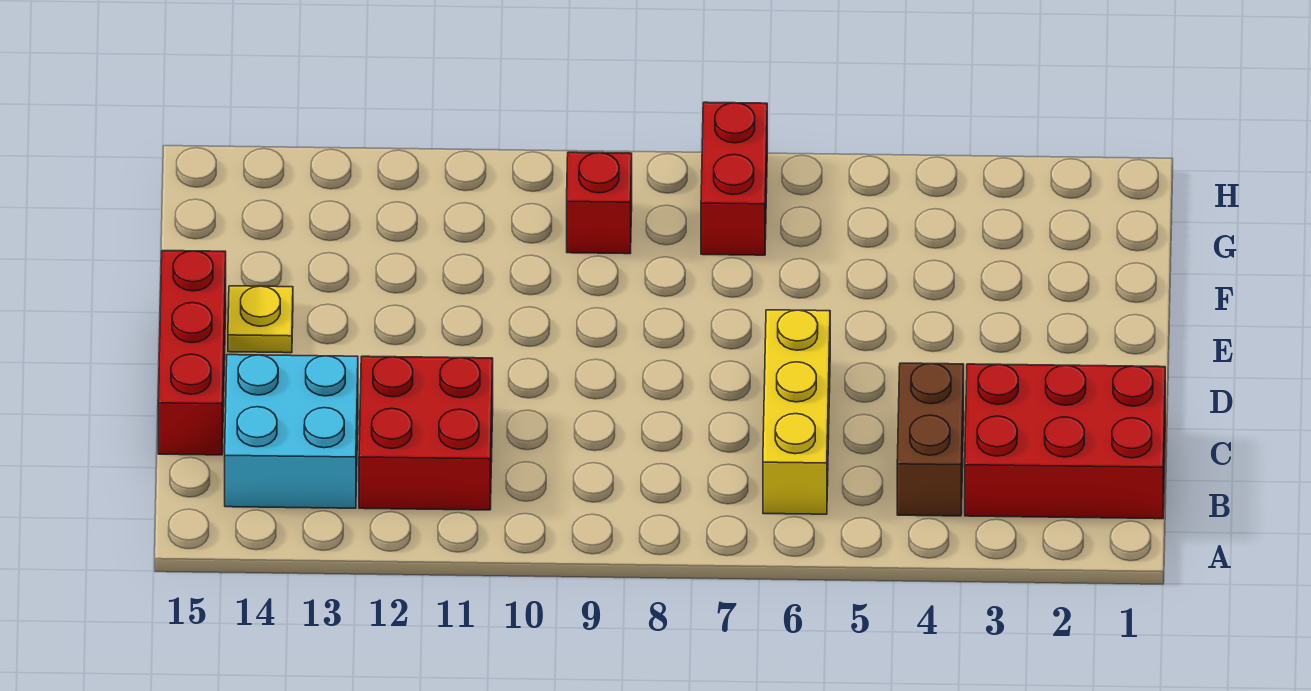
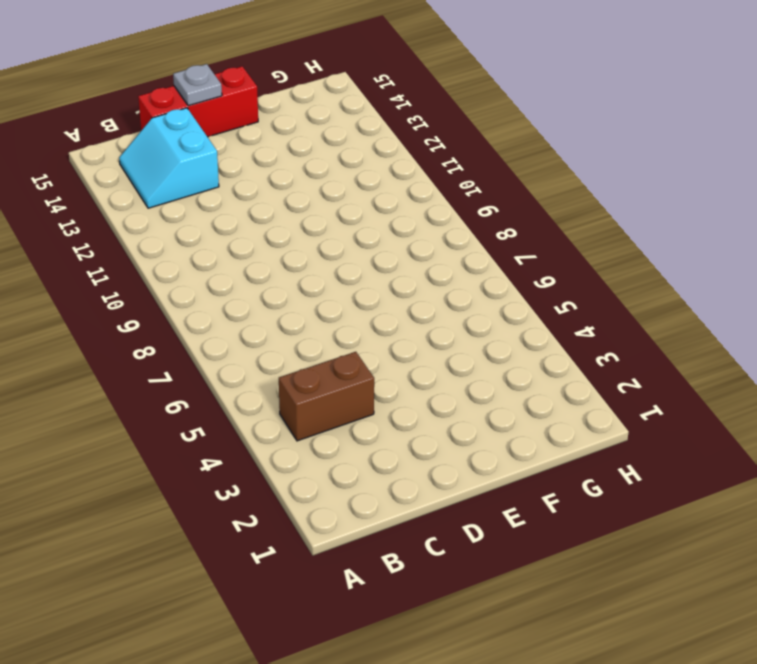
cyan 2x2 slope [119,108,219,208] -> cyan 2x2 brick [225,355,358,508]
grey 1x1 plate [173,64,222,106] -> none
none -> red 2x3 brick [965,364,1165,519]
none -> yellow 1x3 brick [763,310,830,514]

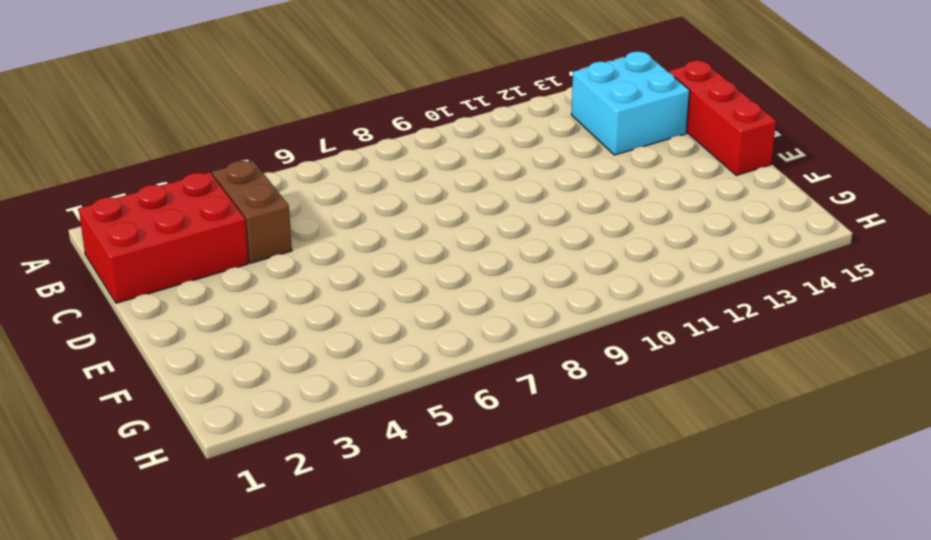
none -> yellow 1x3 brick [763,310,830,514]
none -> red 2x2 brick [359,356,493,510]

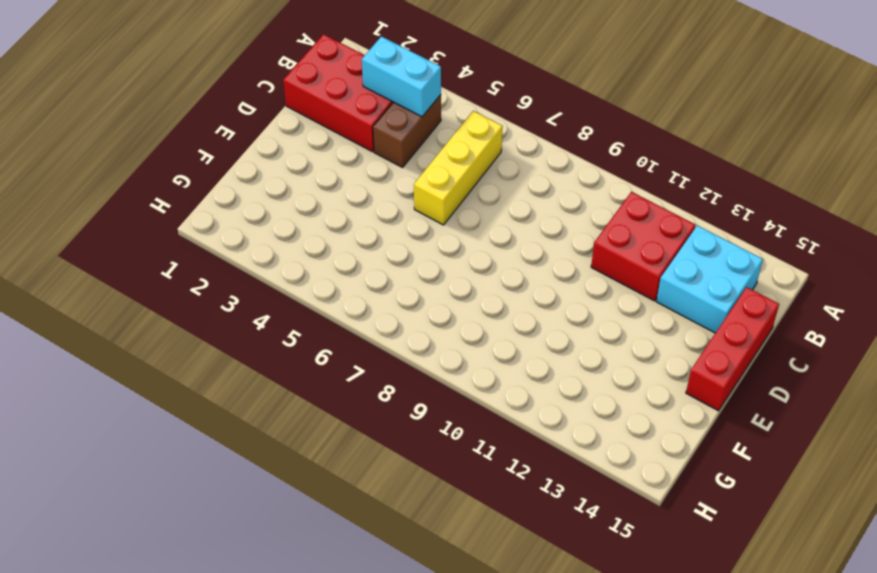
cyan 1x2 brick [362,36,441,117] -> none
none -> yellow 1x1 plate [228,286,293,353]
none -> red 1x2 brick [701,102,767,255]

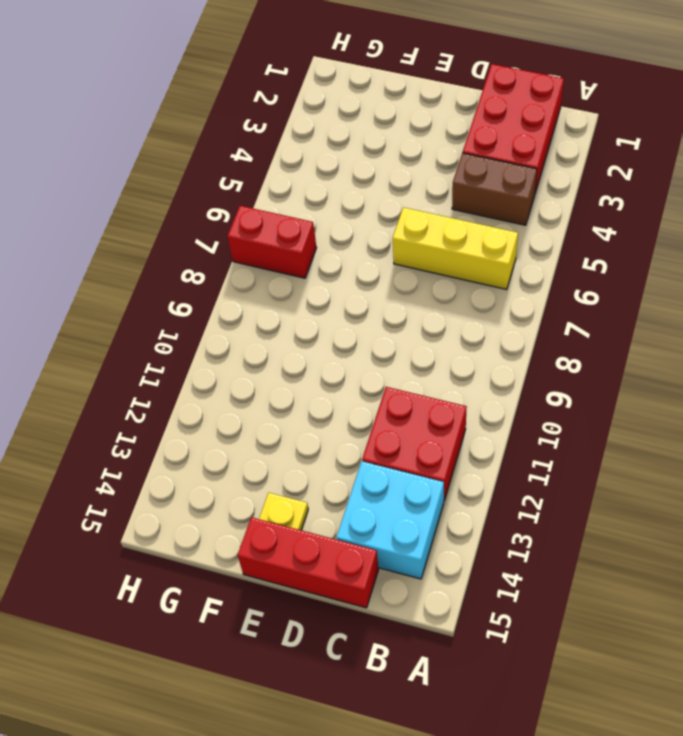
none -> red 1x1 brick [567,152,632,254]

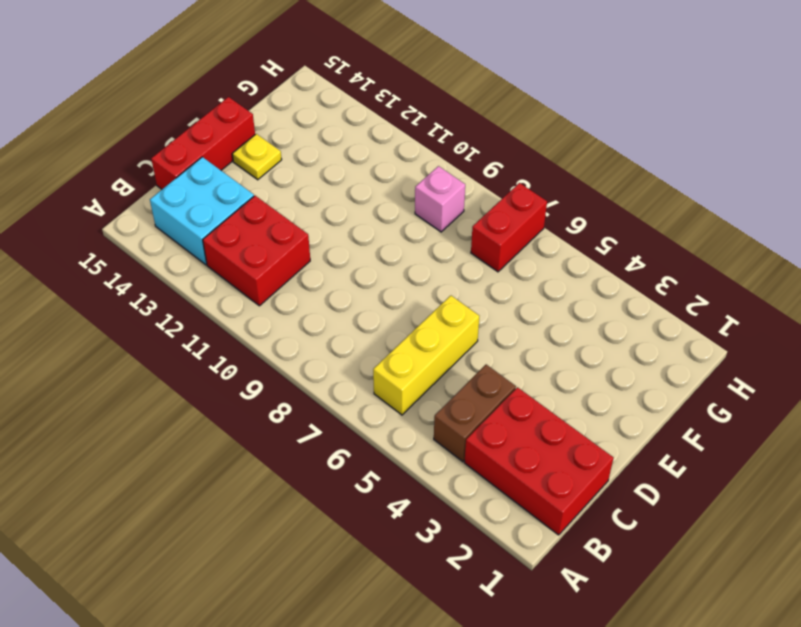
pink 1x1 brick [415,166,465,232] -> red 1x1 brick [567,152,632,254]

